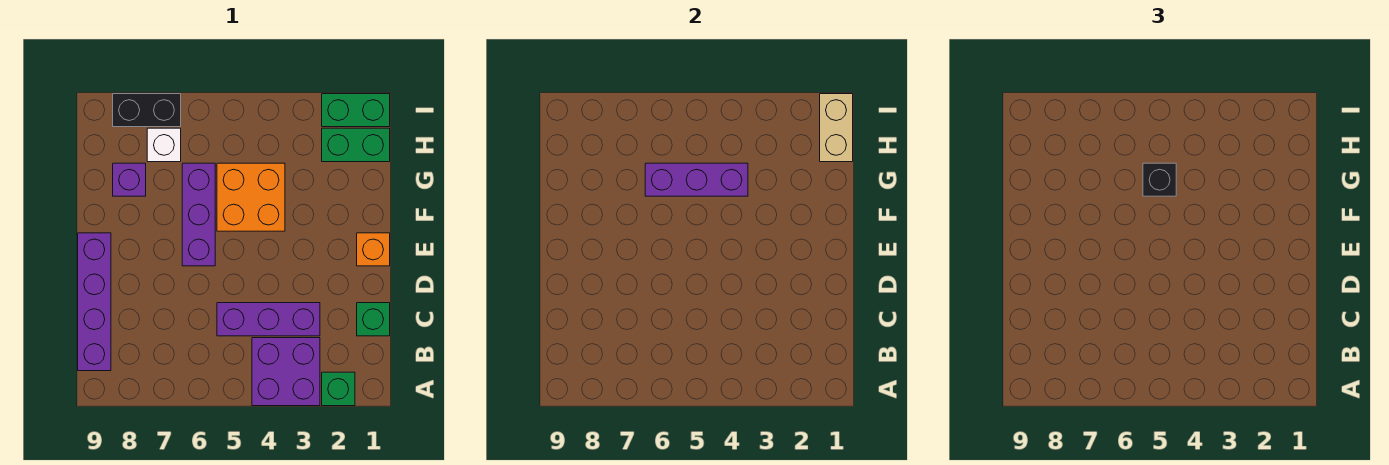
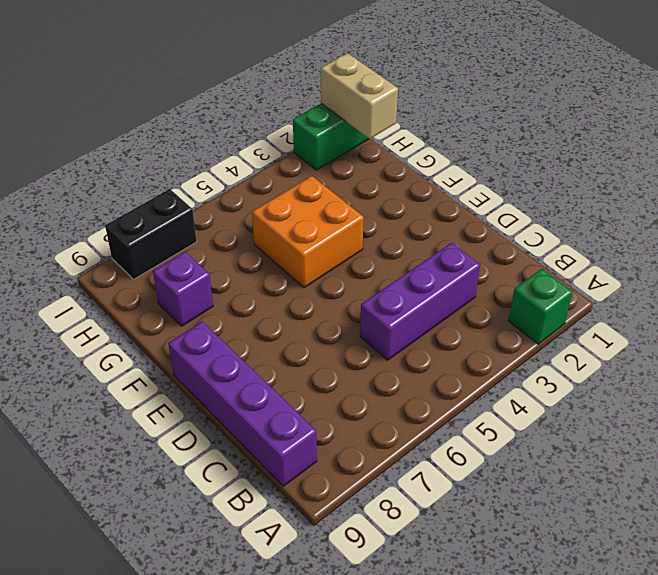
none -> purple 2x2 brick [252,338,320,406]
none -> green 1x1 brick [357,303,390,336]
none -> orange 1x1 brick [357,233,390,266]

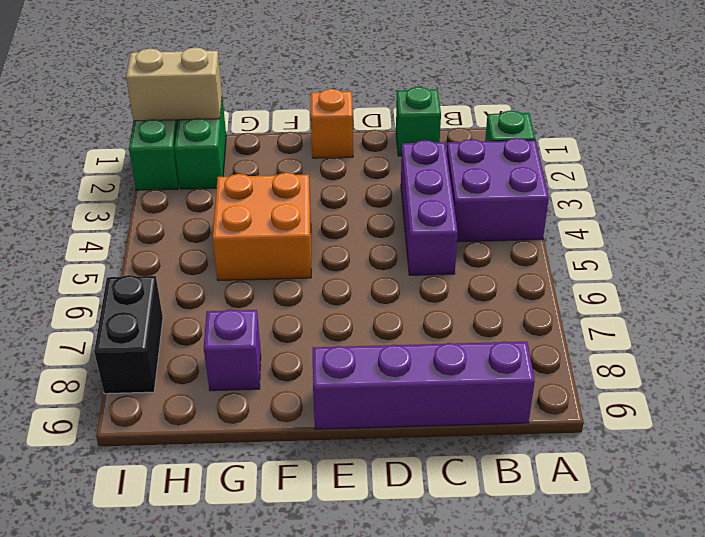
none -> purple 1x3 brick [182,163,215,266]
none -> white 1x1 brick [147,128,181,162]
none -> purple 1x3 brick [645,163,748,196]

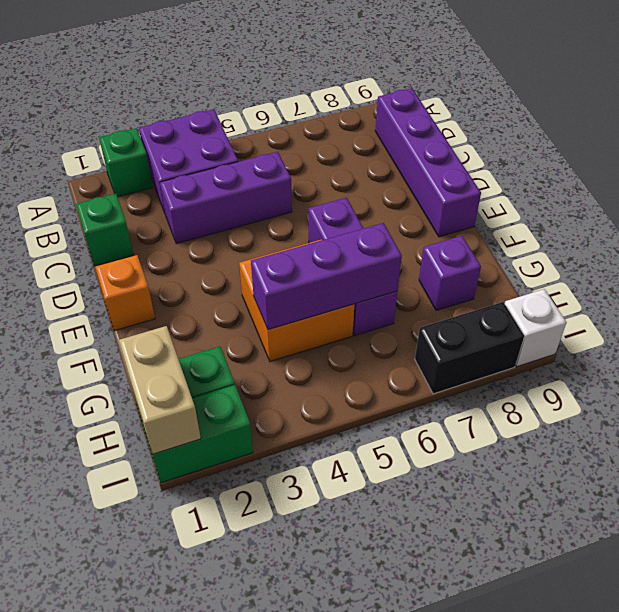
white 1x1 brick [504,289,567,366] -> white 1x1 brick moved to [147,128,181,162]
none -> black 1x1 brick [1143,163,1176,196]

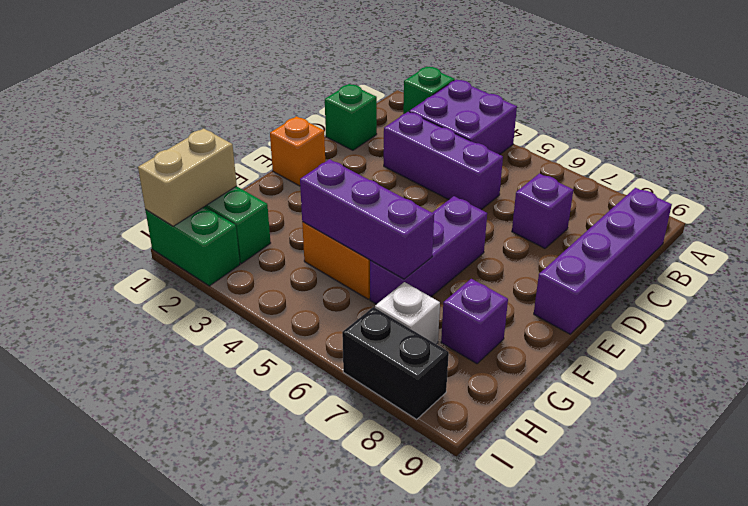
purple 1x1 brick [512,174,573,248] -> none
none -> black 1x1 brick [1143,163,1176,196]

